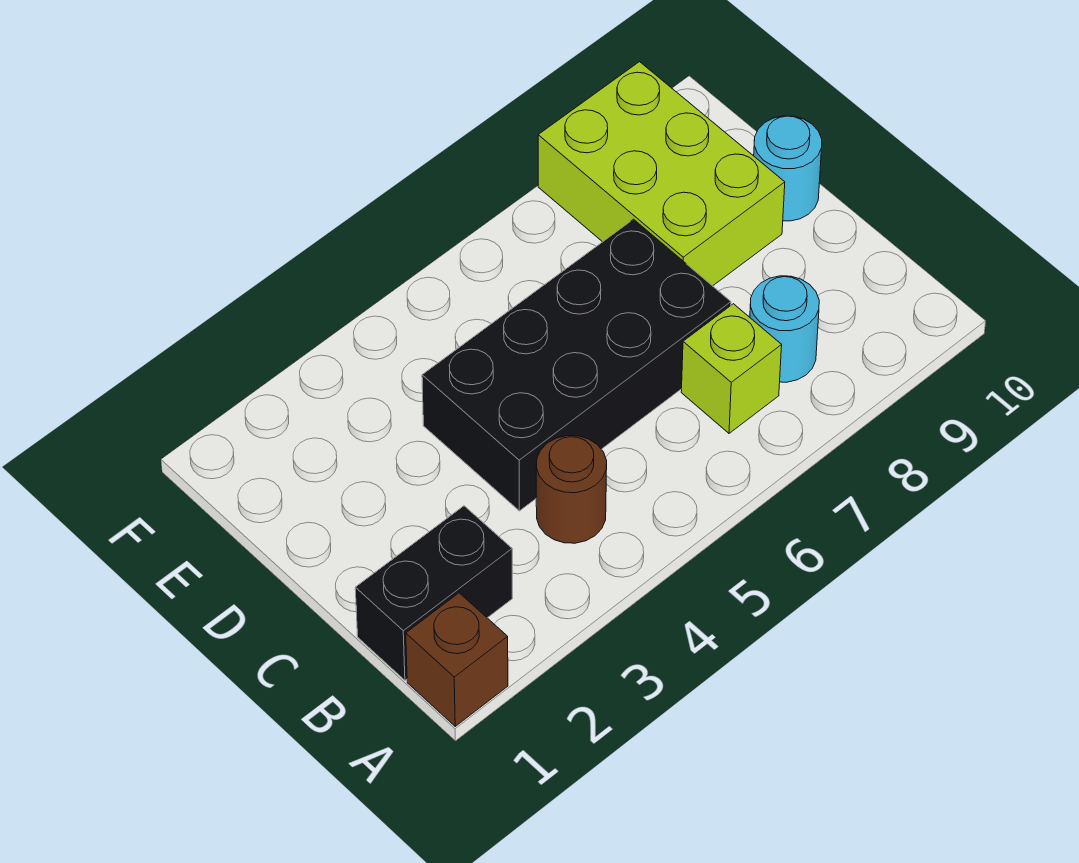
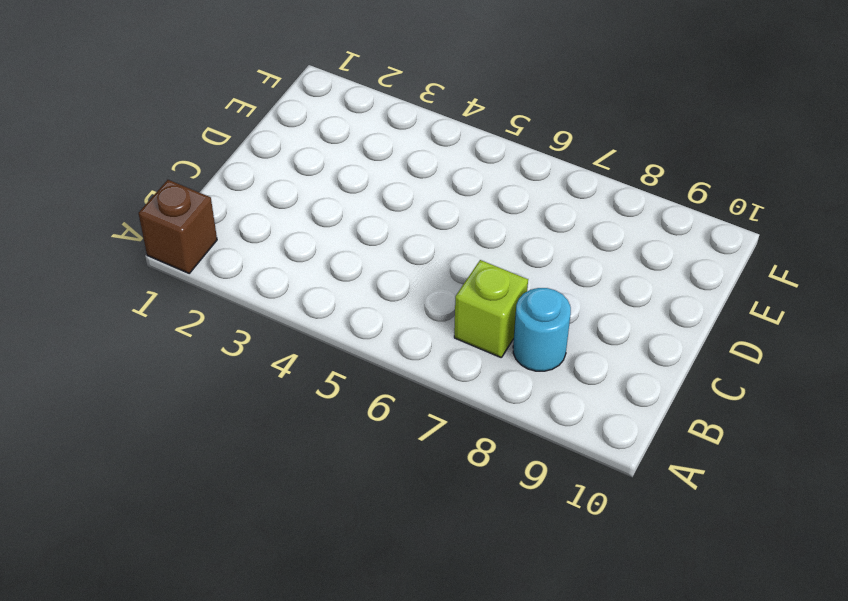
none -> black 1x2 brick [355,506,512,680]
none -> brown 1x1 round brick [536,436,607,543]

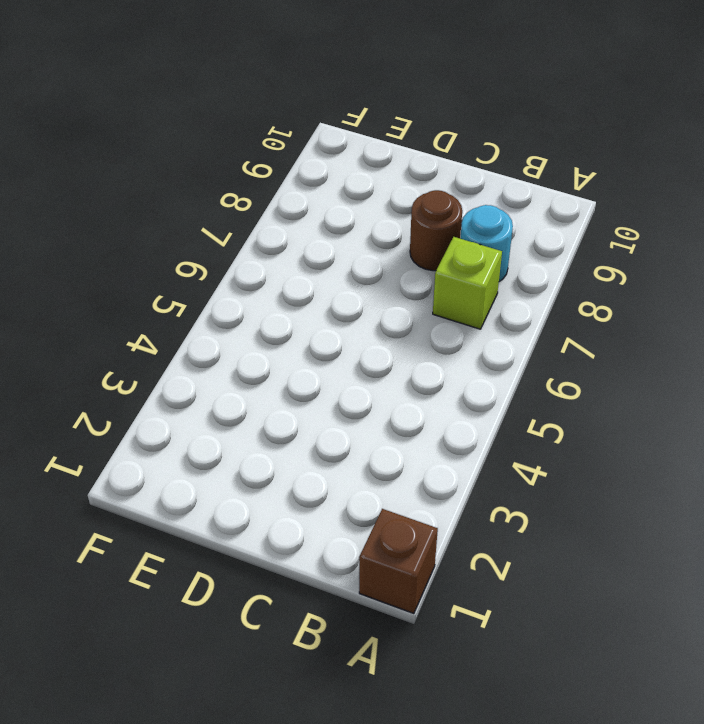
brown 1x1 round brick [410,190,462,271] -> brown 1x1 round brick moved to [536,436,607,543]
none -> black 1x2 brick [355,506,512,680]
none -> black 2x4 brick [422,219,731,511]

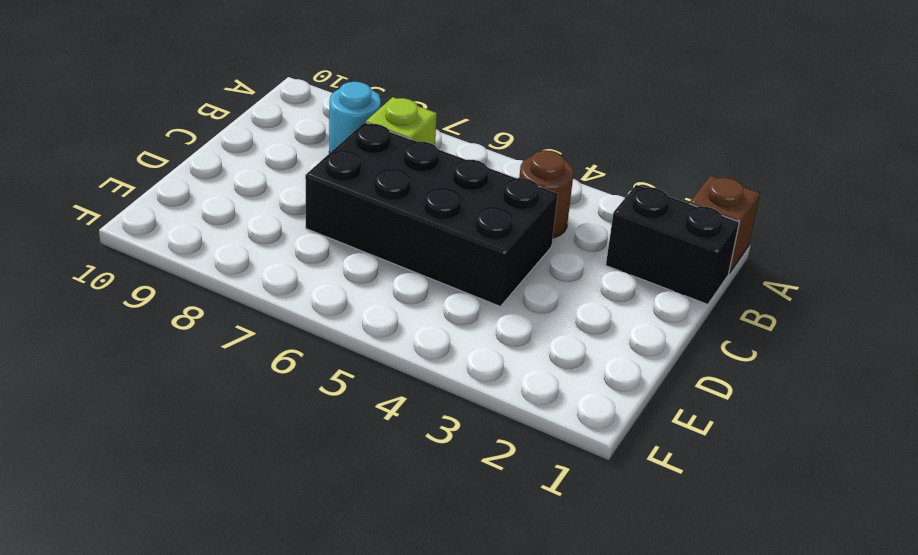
none -> lime 2x3 brick [538,62,785,286]
none -> cyan 1x1 round brick [753,116,822,221]

